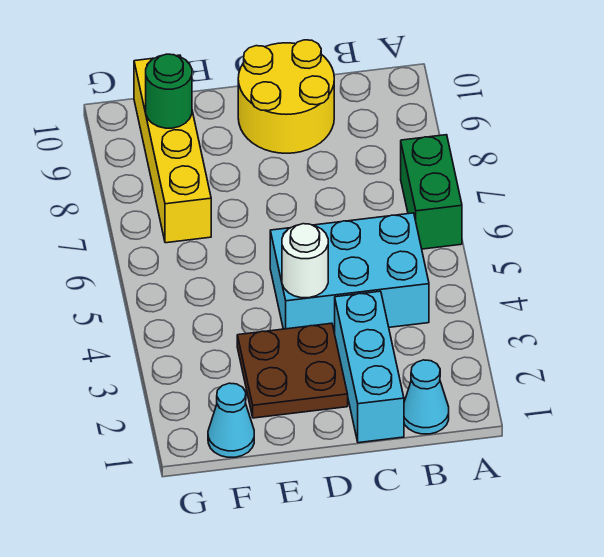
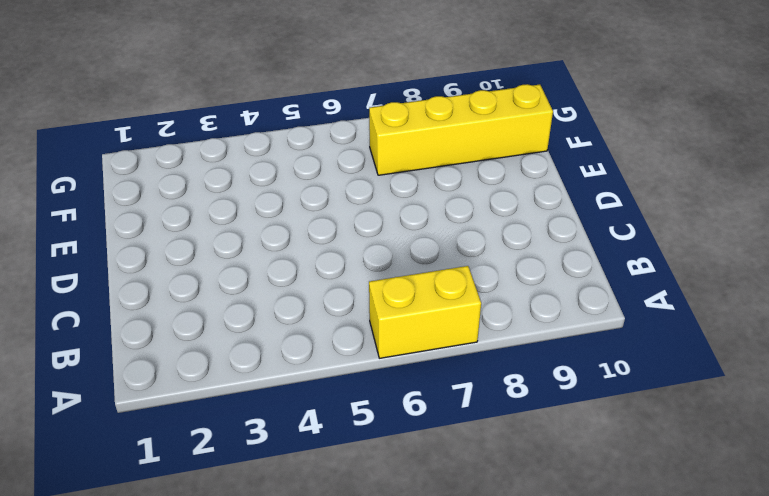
yellow 1x2 brick [369,266,481,358] -> green 1x2 brick [401,135,462,249]
none -> cyan 1x1 cone [404,360,449,434]
none -> cyan 2x3 brick [270,213,429,333]

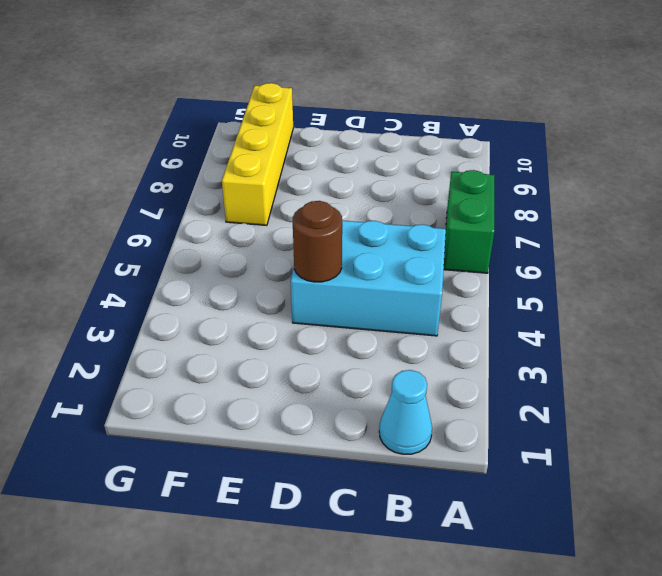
brown 1x1 round brick [293,201,342,282] -> white 1x1 round brick [282,224,328,298]
none -> cyan 1x3 brick [335,291,404,443]
none -> yellow 2x2 round brick [238,40,334,153]

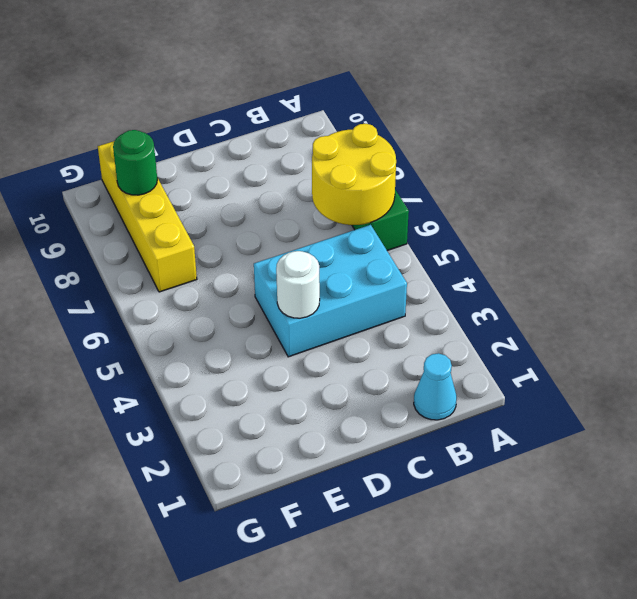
yellow 2x2 round brick [312,124,396,225] -> yellow 2x2 round brick moved to [238,40,334,153]
none -> cyan 1x3 brick [335,291,404,443]
none -> brown 2x2 plate [237,323,348,418]

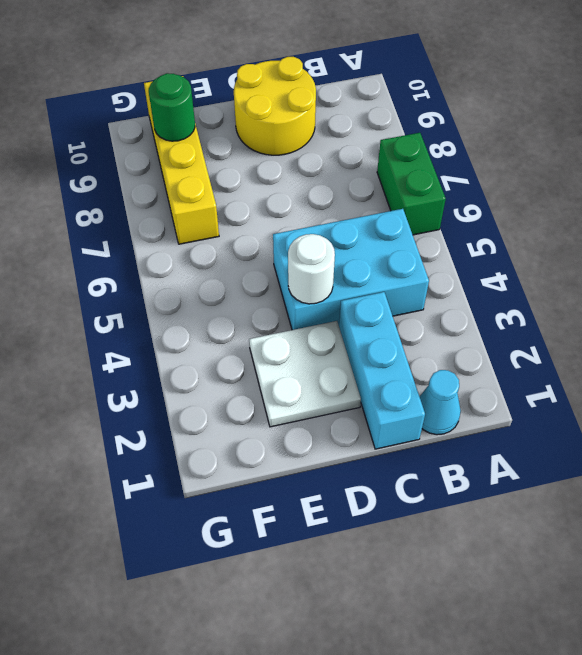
white 2x2 plate [249,321,361,427] -> brown 2x2 plate [237,323,348,418]
none -> cyan 1x1 cone [208,383,254,457]

